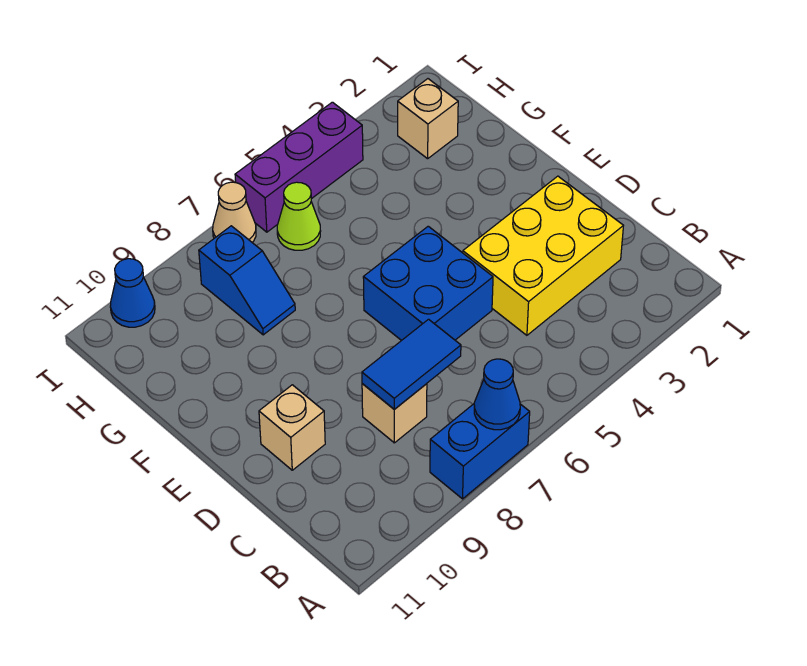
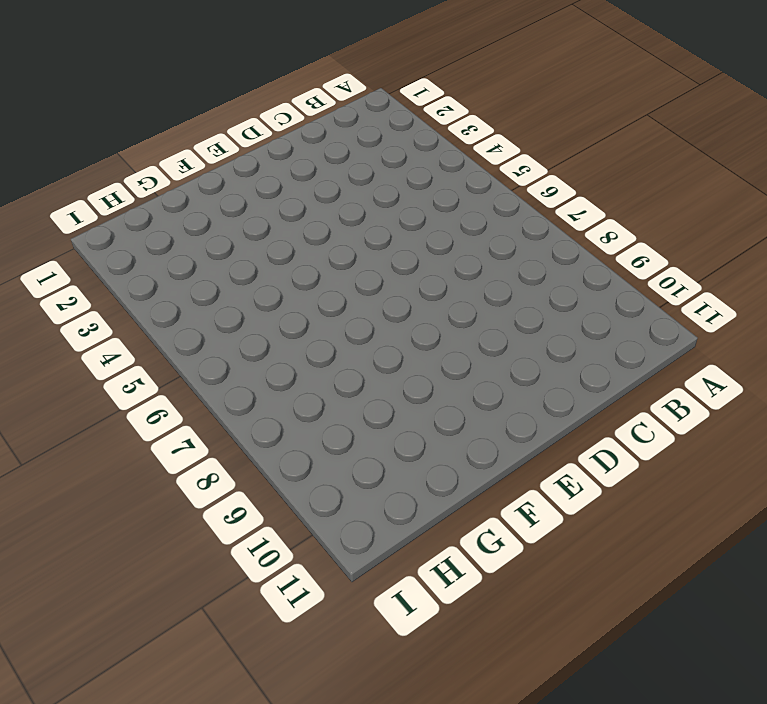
none -> blue 1x2 brick [430,404,530,499]
none -> yellow 2x3 brick [463,176,623,335]
none -> tan 1x1 brick [362,384,427,443]

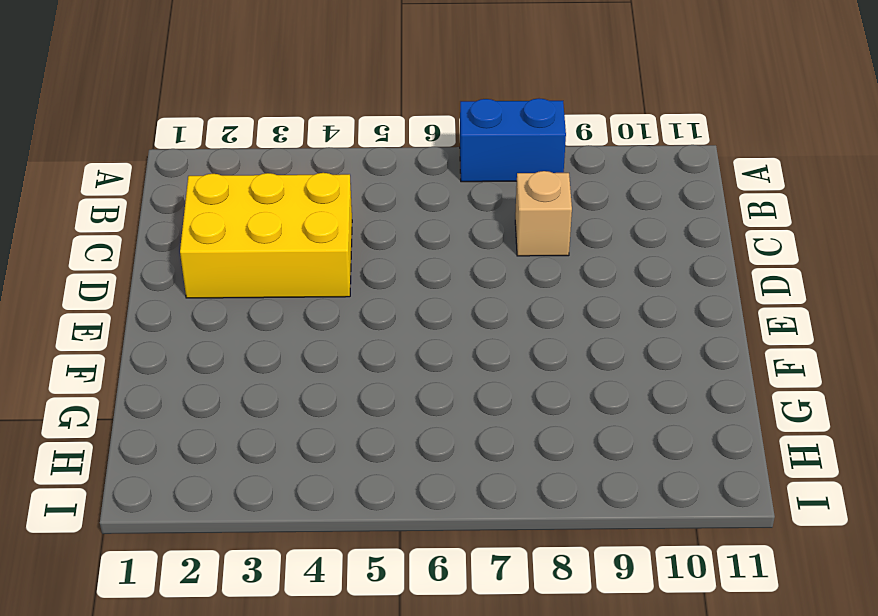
none -> blue 2x2 brick [363,226,493,341]
none -> tan 1x1 brick [259,385,325,470]
none -> blue 1x2 slope [199,226,295,335]

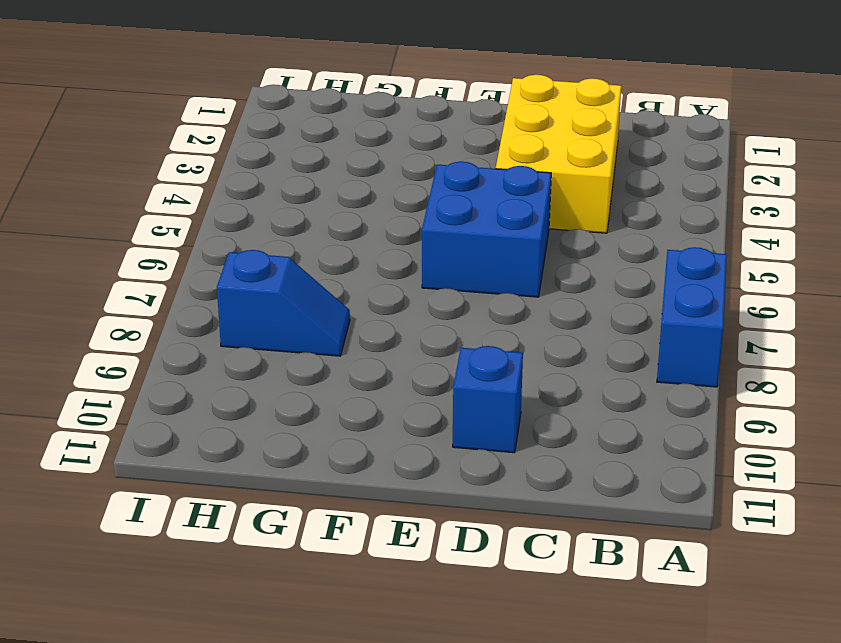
blue 1x1 brick [453,346,523,453] -> tan 1x1 brick [259,385,325,470]
none -> tan 1x1 brick [362,384,427,443]
none -> tan 1x1 brick [398,79,458,159]
none -> lime 1x1 cone [277,182,321,250]

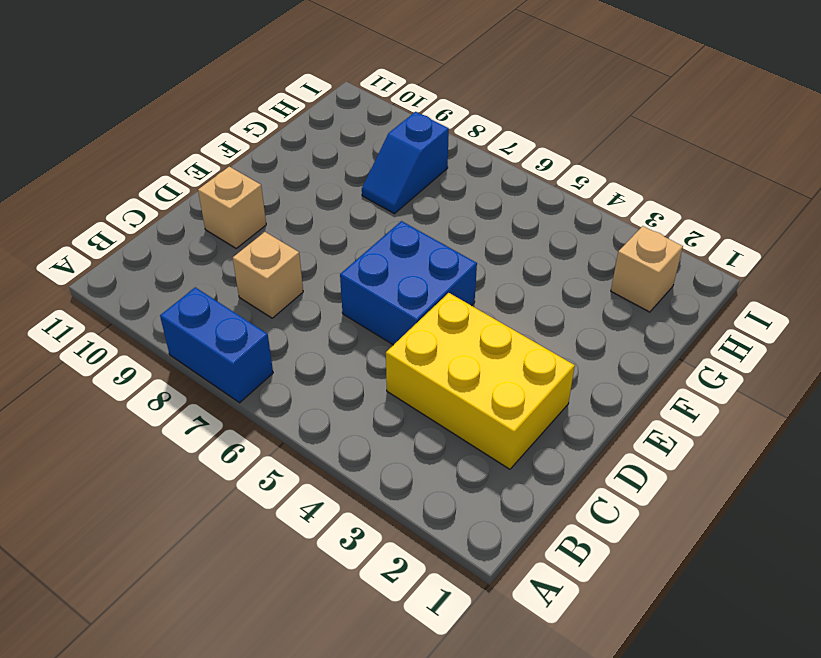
none -> lime 1x1 cone [277,182,321,250]
none -> purple 1x3 brick [235,102,363,232]
none -> tan 1x1 cone [213,182,256,242]

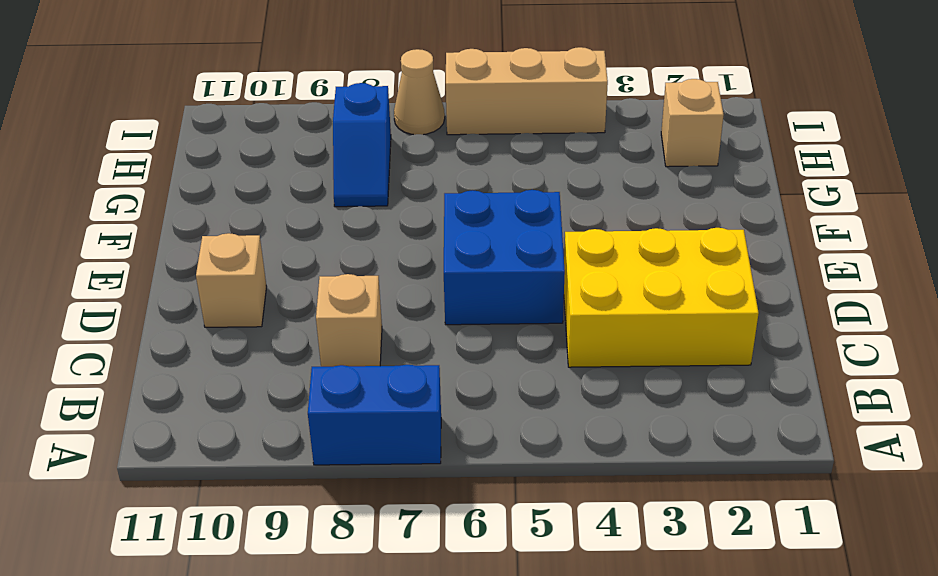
tan 1x3 brick [446,47,608,135] -> purple 1x3 brick [235,102,363,232]
none -> lime 1x1 cone [277,182,321,250]
none -> blue 1x1 cone [110,259,155,327]
none -> blue 1x1 cone [474,359,520,430]

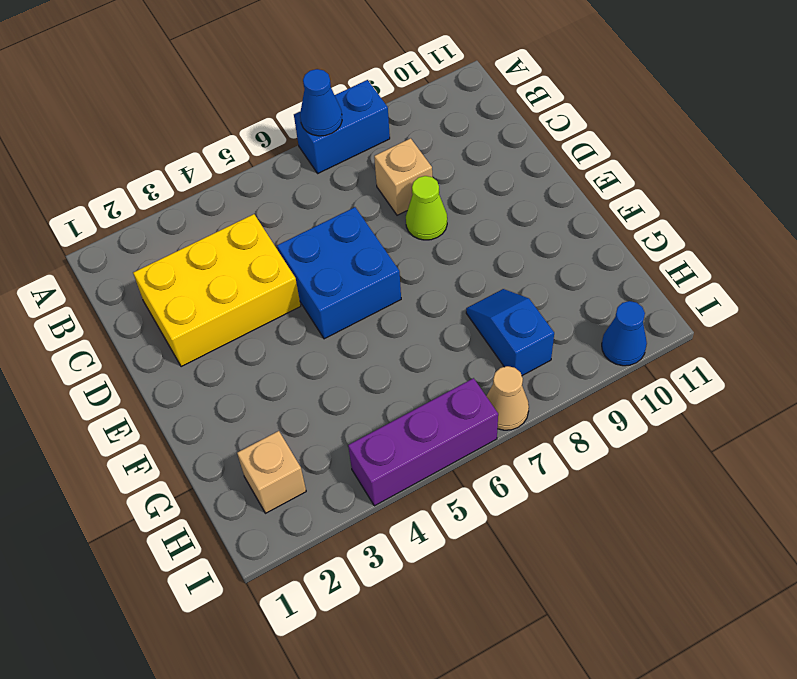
lime 1x1 cone [406,176,447,240] -> lime 1x1 cone moved to [277,182,321,250]
none -> tan 1x1 brick [259,385,325,470]
none -> blue 1x2 tile [362,319,461,409]

